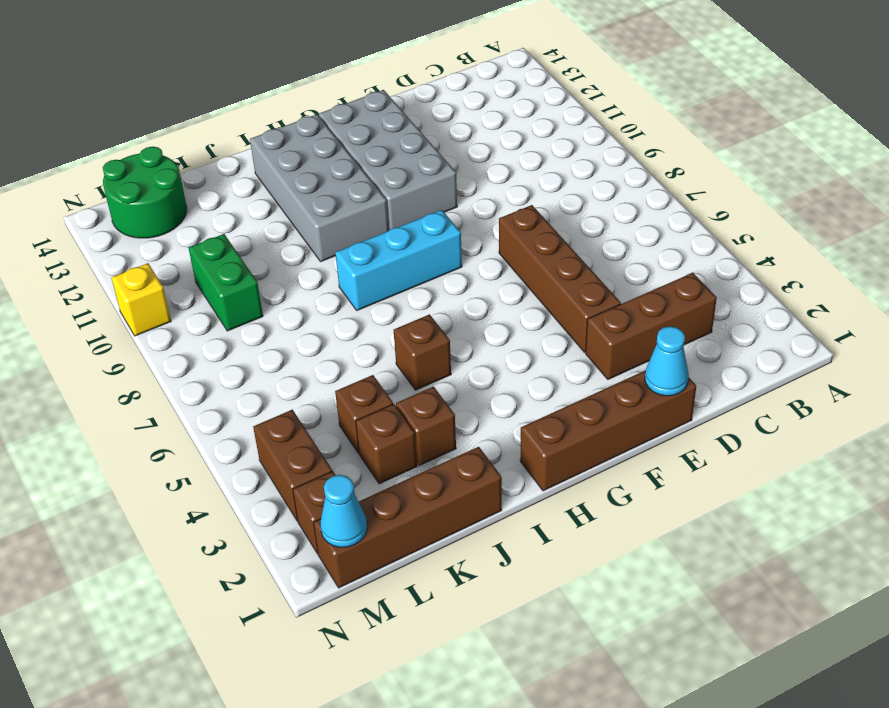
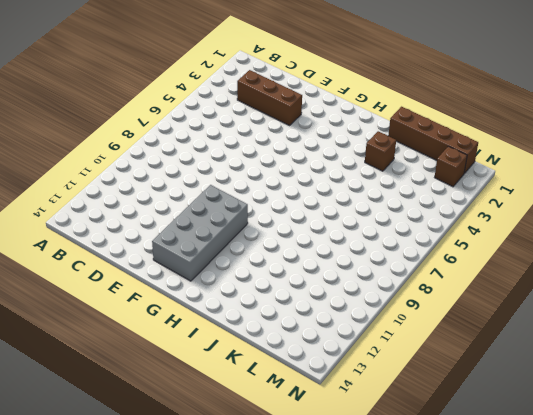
none -> brown 1x4 brick [520,370,696,491]
none -> brown 1x4 brick [499,205,621,352]
none -> cyan 1x3 brick [335,210,462,310]

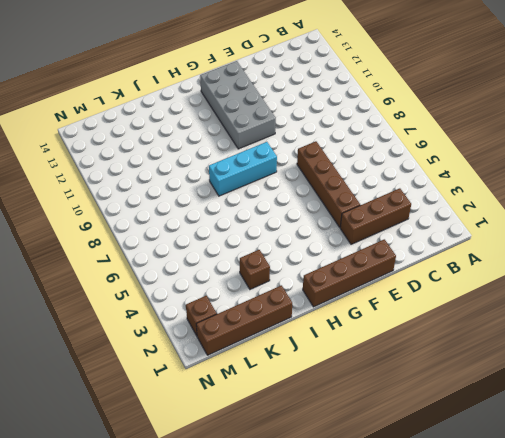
none -> grey 2x4 brick [250,114,389,262]
none -> brown 1x1 brick [394,314,451,390]
none -> brown 1x1 brick [356,404,417,484]

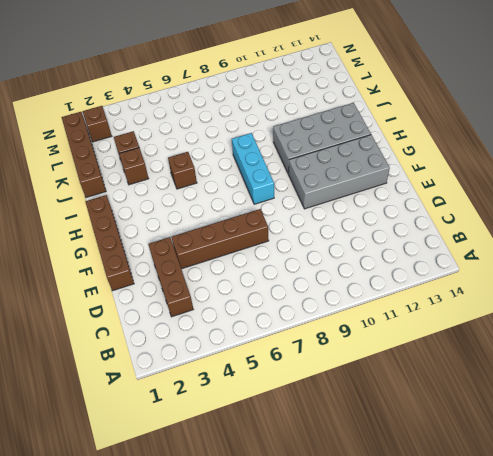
none -> brown 1x1 brick [335,375,393,453]
none -> green 1x2 brick [189,234,263,331]
none -> green 2x2 round brick [103,147,187,238]

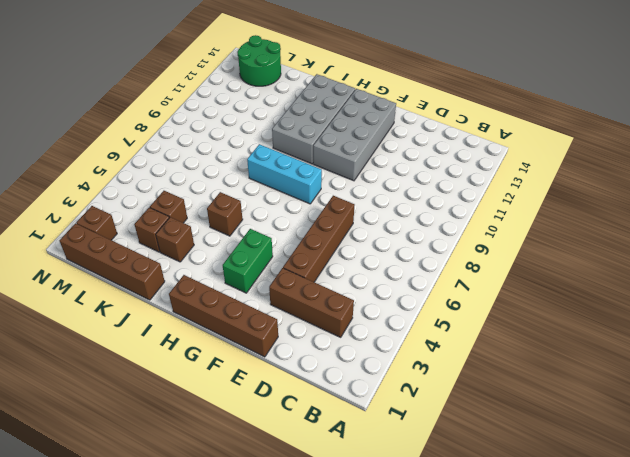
green 1x2 brick [223,229,273,293] -> green 1x2 brick moved to [189,234,263,331]
none -> brown 1x2 brick [253,410,332,521]
none -> yellow 1x1 brick [111,263,171,336]
none -> cyan 1x1 cone [645,326,689,396]

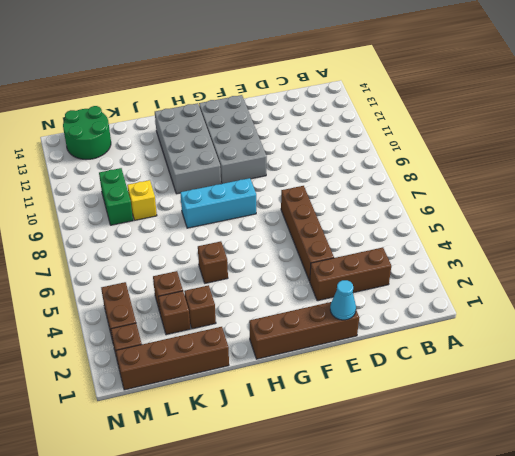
yellow 1x1 brick [127,180,157,220] -> yellow 1x1 brick moved to [111,263,171,336]
none -> cyan 1x1 cone [320,475,367,547]

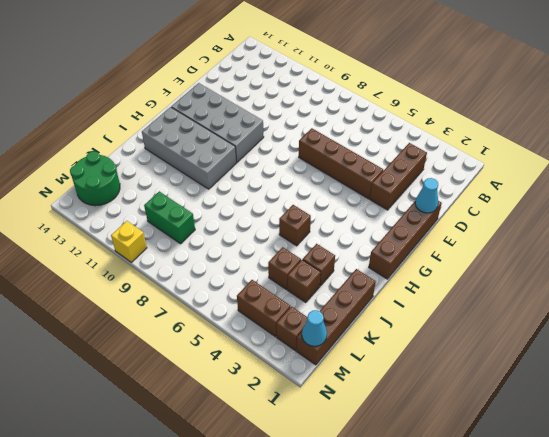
none -> cyan 1x3 brick [335,210,462,310]

